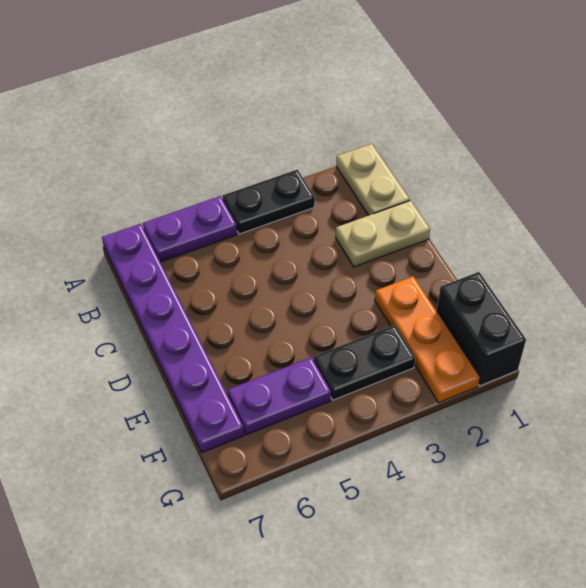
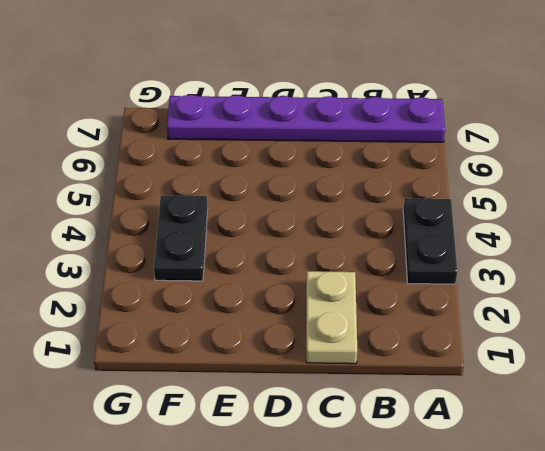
none -> tan 1x2 plate [336,144,410,216]
none -> purple 1x2 plate [143,196,237,262]

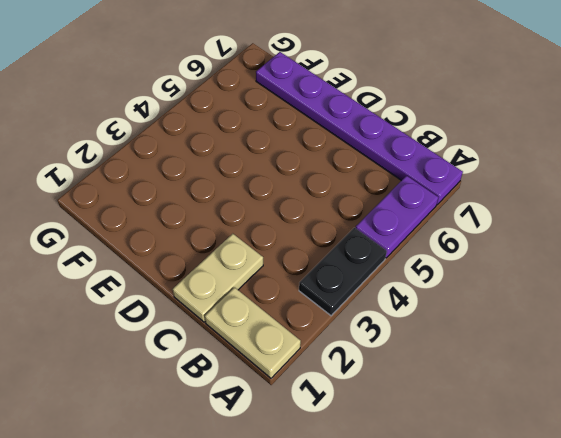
none -> orange 1x3 plate [375,276,480,403]
none -> black 1x2 brick [437,272,526,386]

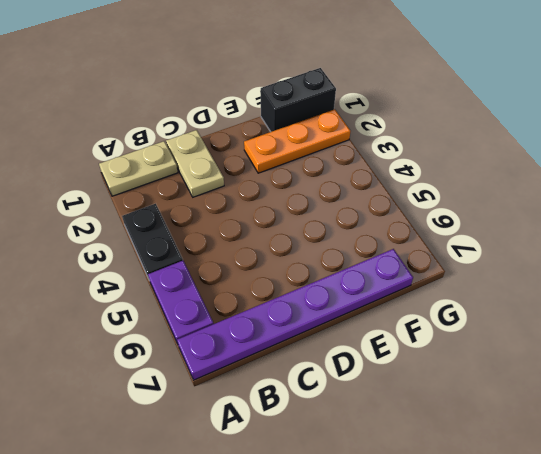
none -> black 1x2 plate [314,325,415,400]
none -> purple 1x2 plate [227,357,331,435]

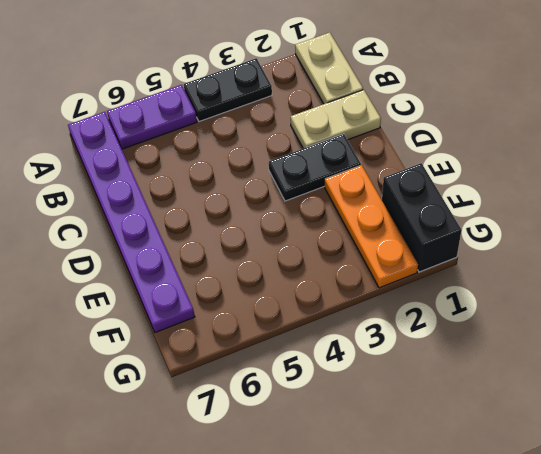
black 1x2 plate [269,134,361,201] -> black 1x2 plate moved to [314,325,415,400]
none -> purple 1x2 plate [227,357,331,435]

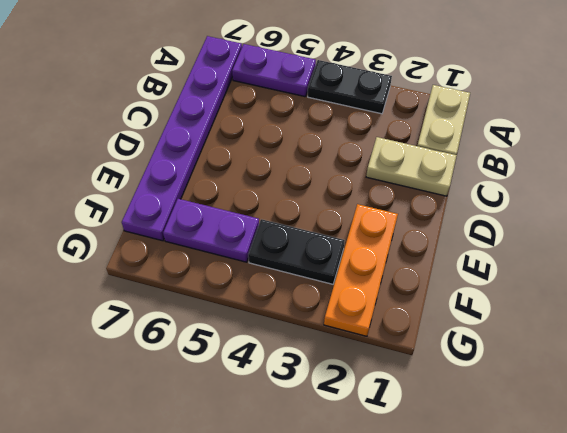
none -> black 1x2 brick [437,272,526,386]

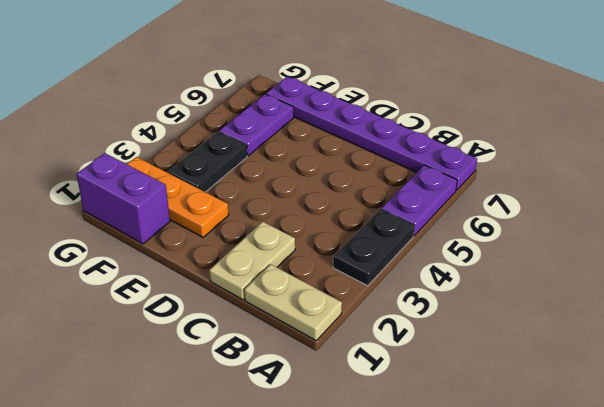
purple 1x2 brick [77,153,170,244] -> black 1x2 brick [437,272,526,386]

